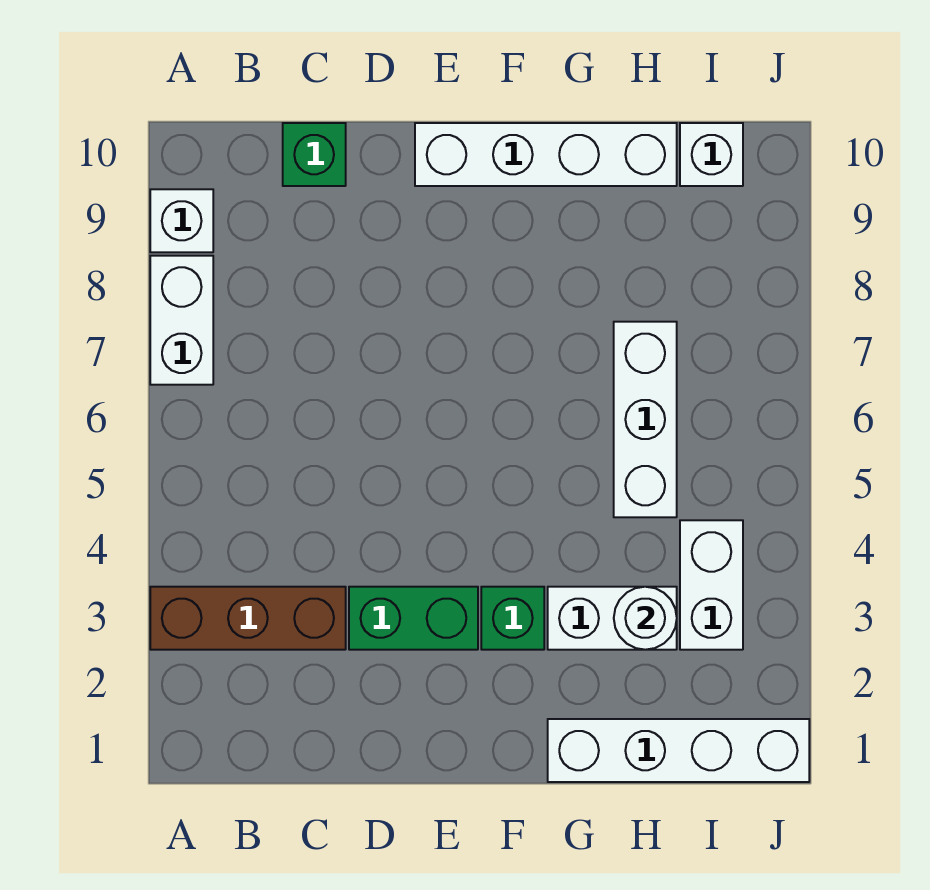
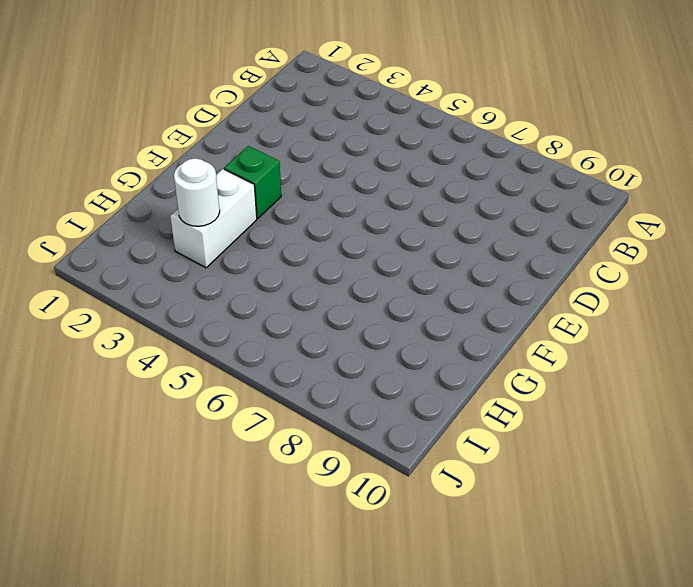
none -> brown 1x3 brick [150,587,346,650]
none -> white 1x2 brick [150,256,213,385]
none -> white 1x1 brick [150,189,213,252]

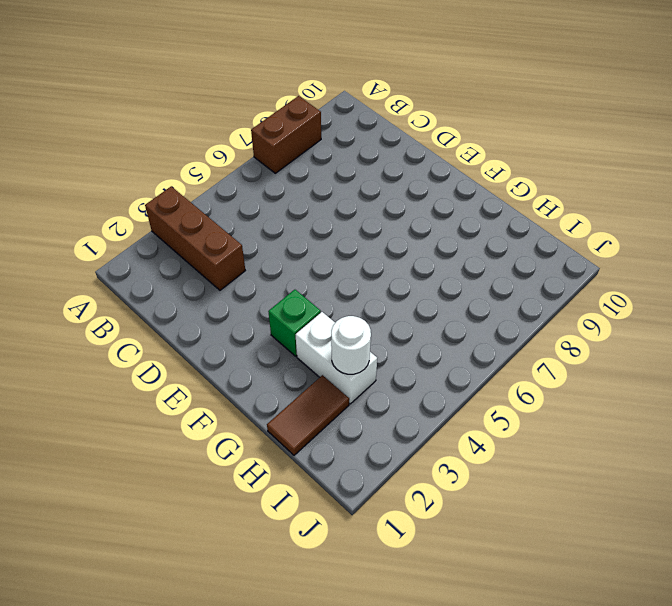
brown 1x2 brick [251,96,321,173] -> white 1x2 brick [150,256,213,385]
brown 1x2 tile [267,375,349,455] -> white 1x4 brick [548,719,809,782]
none -> white 1x1 brick [150,189,213,252]
none -> green 1x1 brick [283,123,346,186]
none -> green 1x2 brick [349,587,478,650]

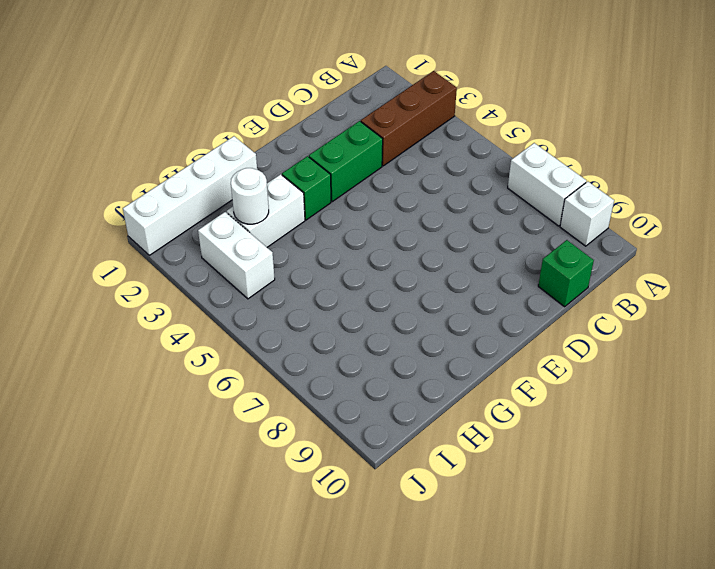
none -> white 1x4 brick [415,123,677,186]
none -> white 1x3 brick [614,322,677,517]
none -> white 1x1 brick [680,123,743,186]

